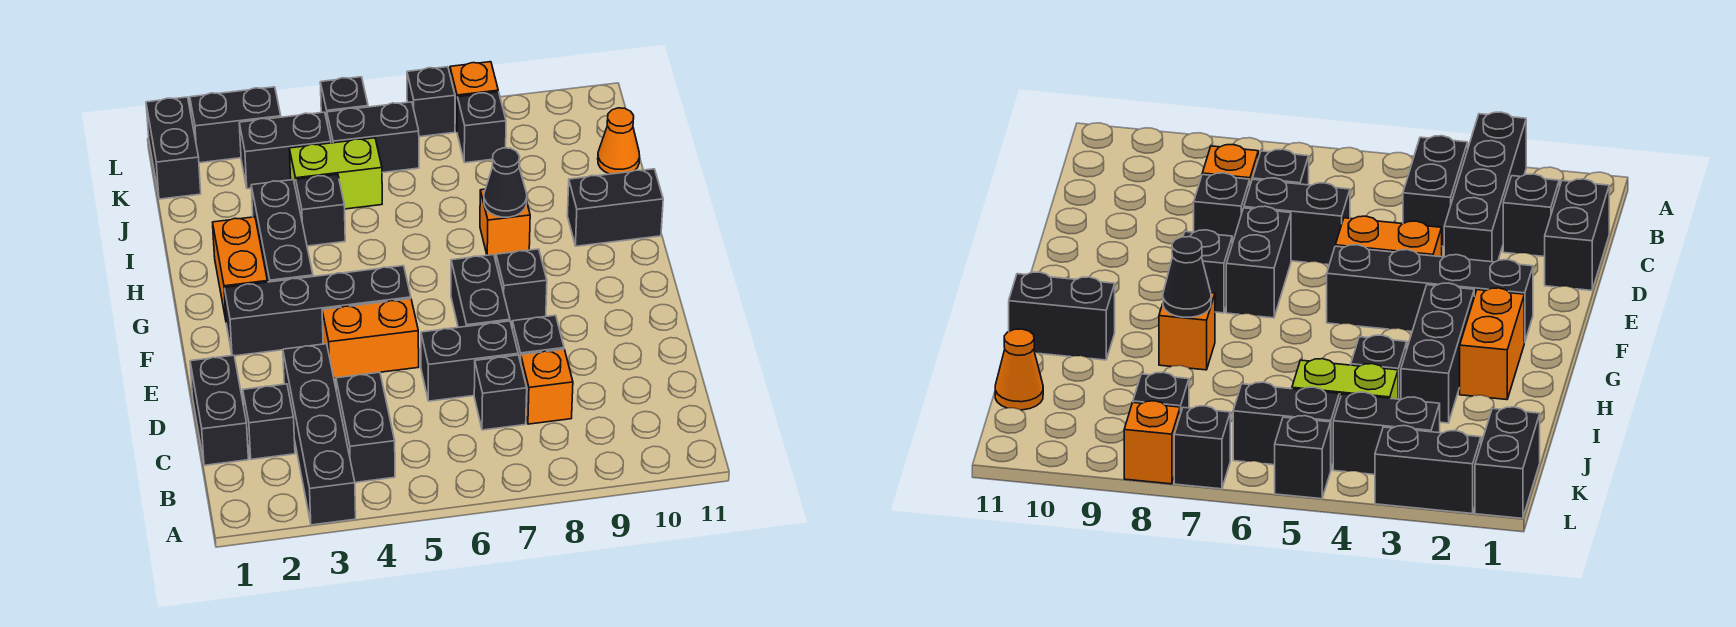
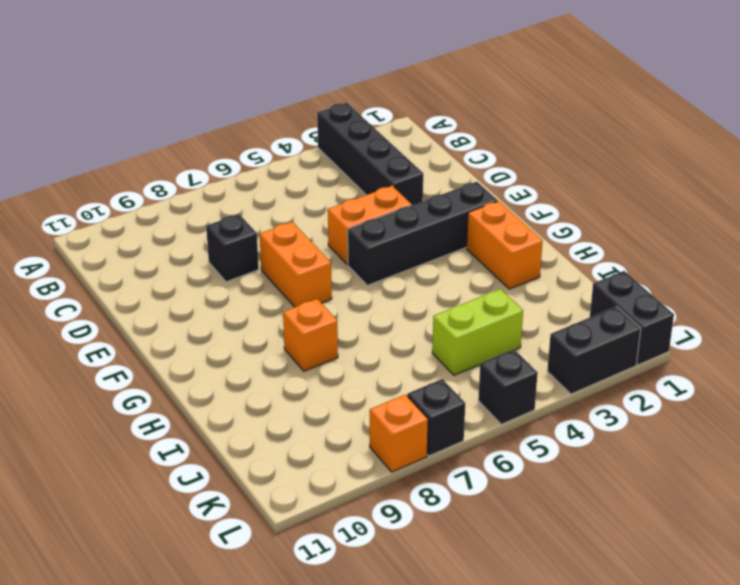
orange 1x2 brick [260,222,332,307] -> black 1x2 brick [451,255,510,327]
none -> black 1x2 brick [336,372,395,482]
none -> black 1x2 brick [190,355,248,465]
none -> black 1x1 brick [243,384,295,459]

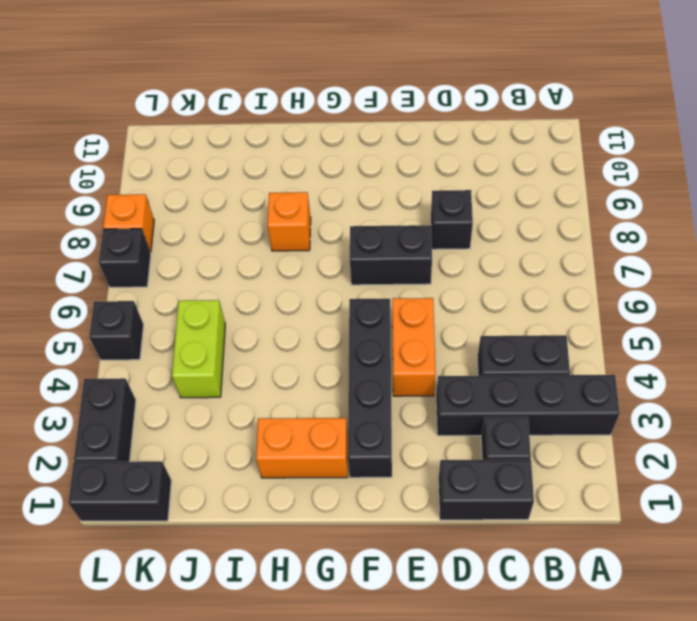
none -> black 1x1 brick [474,355,527,430]
none -> orange 1x1 brick [521,349,573,424]
none -> black 1x2 brick [421,321,518,401]

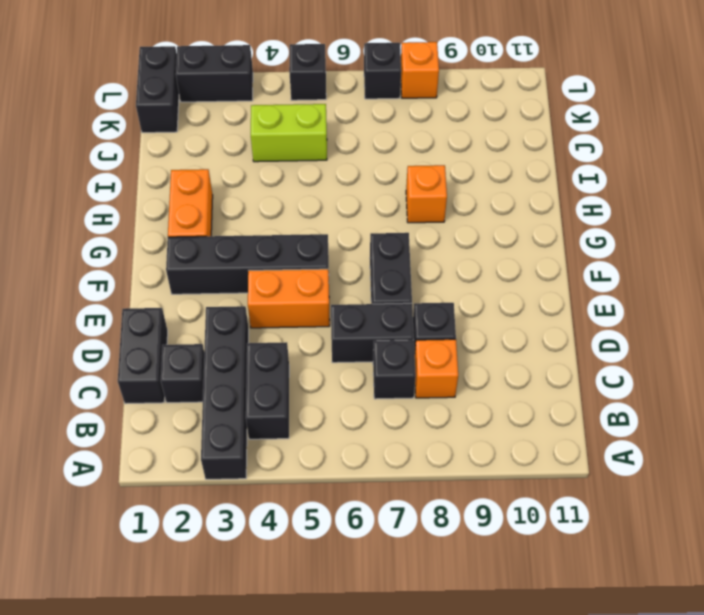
none -> black 1x1 brick [496,249,547,322]
none -> black 1x3 brick [251,180,313,282]
none -> black 1x2 brick [567,169,663,246]

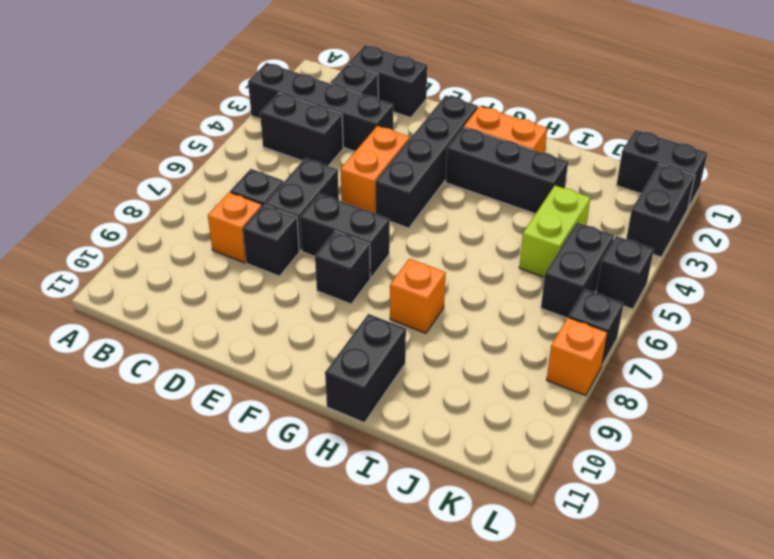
none -> black 1x1 brick [296,174,345,246]
none -> orange 1x1 cone [598,108,640,174]
none -> black 1x2 brick [239,112,331,189]

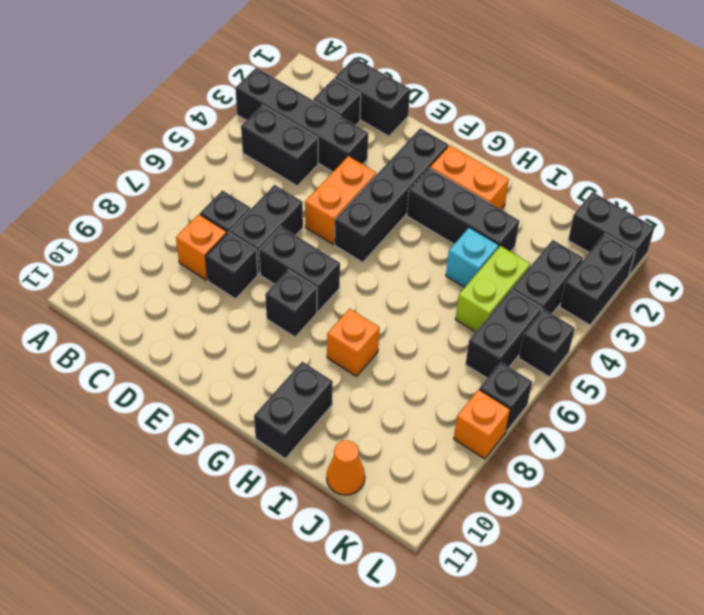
cyan 1x1 brick [446,227,499,287] -> black 1x1 brick [296,174,345,246]
none -> black 1x1 brick [457,92,506,163]
none -> black 1x1 cone [484,148,527,217]

